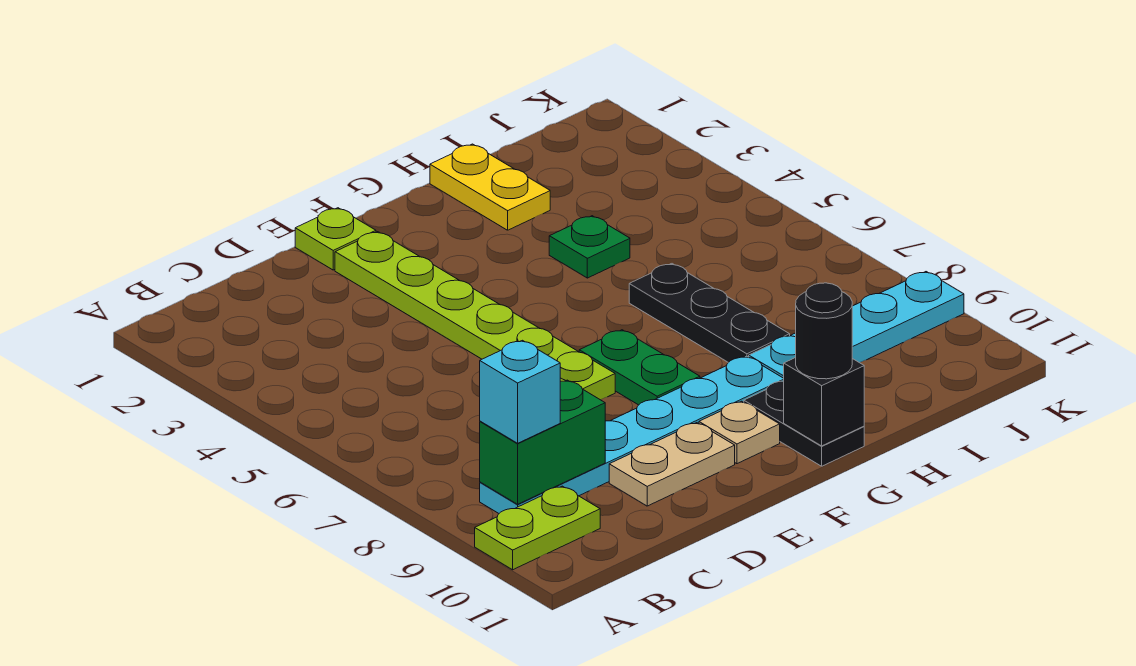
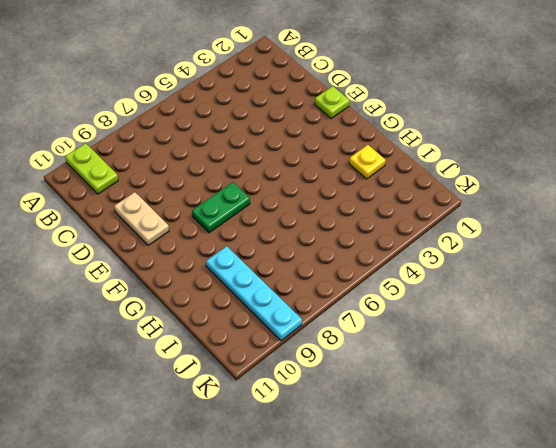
yellow 1x1 plate [349,145,386,179] -> yellow 1x2 plate [430,144,550,230]
none -> cyan 1x6 plate [480,356,784,513]
none -> lime 1x6 plate [335,232,615,400]
none -> tan 1x1 plate [699,401,780,464]

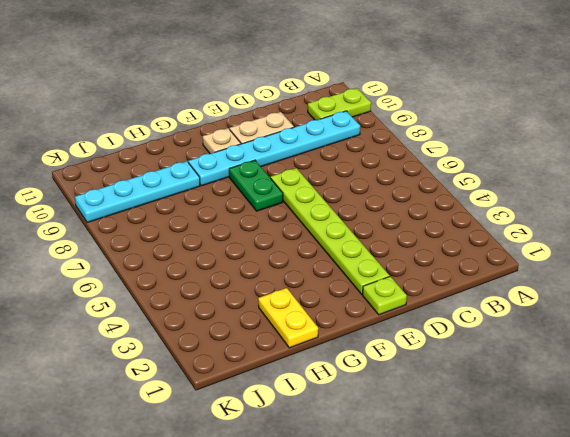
none -> black 1x2 plate [744,381,864,466]
none -> green 1x1 plate [549,216,630,278]
none -> black 1x3 plate [629,264,790,363]

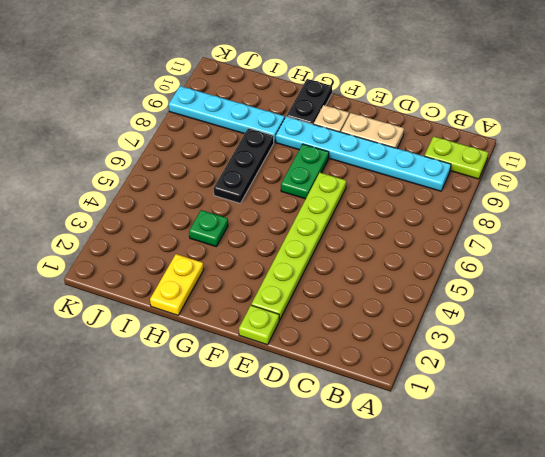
none -> green 1x2 brick [480,380,605,504]
none -> black 1x1 brick [784,358,864,446]
none -> cyan 1x1 brick [480,340,560,443]

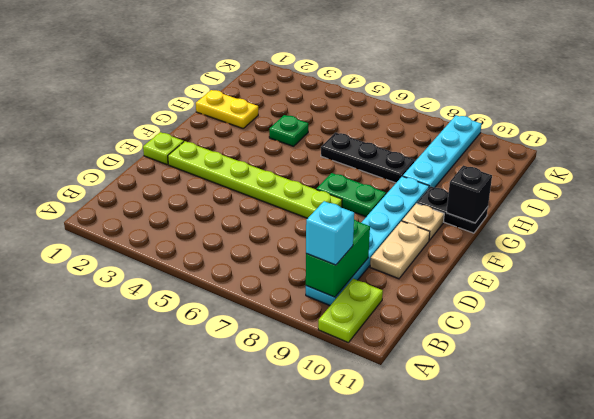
none -> black 1x1 round brick [796,283,852,379]

